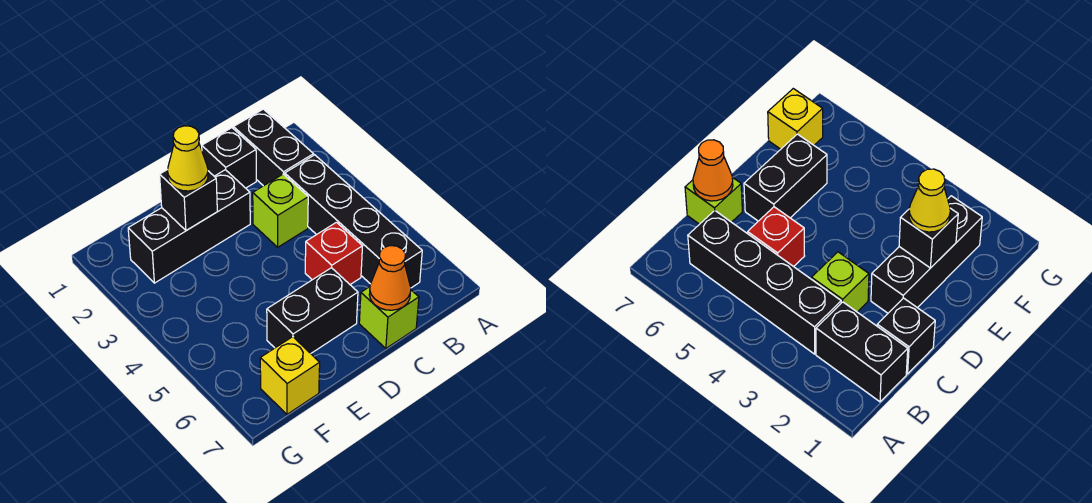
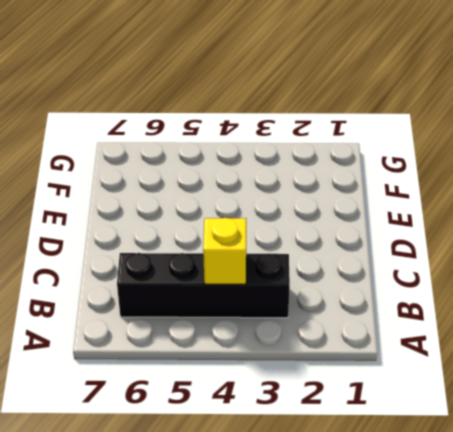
yellow 1x1 brick [203,218,246,284] -> yellow 1x1 brick moved to [260,337,320,414]
none -> black 1x2 brick [234,109,314,186]
none -> black 1x1 brick [202,128,256,188]
none -> lime 1x1 brick [253,174,308,247]

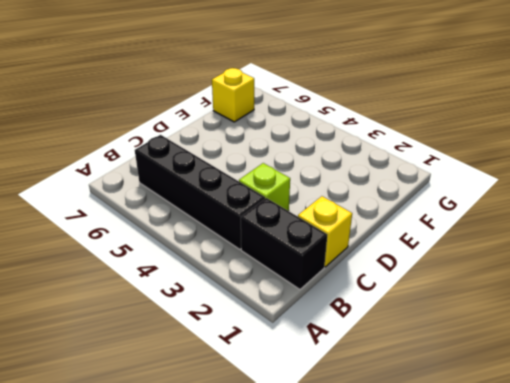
yellow 1x1 brick [298,196,352,267] -> black 1x1 brick [202,128,256,188]
none -> red 1x1 brick [305,222,362,284]
none -> lime 1x1 brick [359,287,419,348]
none -> black 1x3 brick [128,170,250,283]

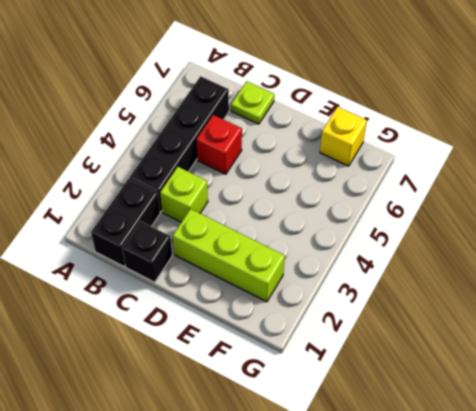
lime 1x1 plate [231,81,274,124] -> lime 1x1 brick [359,287,419,348]
lime 1x3 brick [173,209,285,302] -> black 1x3 brick [128,170,250,283]
none -> black 1x2 brick [267,268,358,353]
none -> orange 1x1 cone [369,246,411,310]
none -> black 1x1 brick [160,169,217,231]

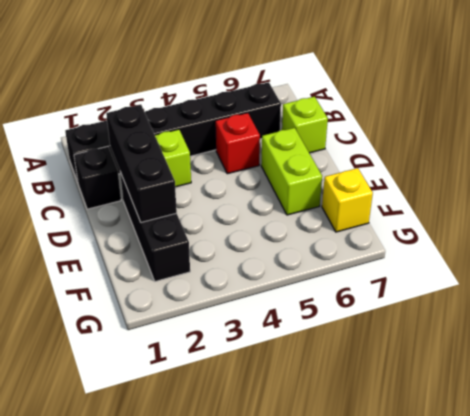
black 1x3 brick [106,105,177,222] -> black 1x1 brick [160,169,217,231]
lime 1x2 brick [261,128,322,215] -> black 1x2 brick [267,268,358,353]
none -> orange 1x1 cone [369,246,411,310]
none -> yellow 1x1 cone [167,126,208,191]

